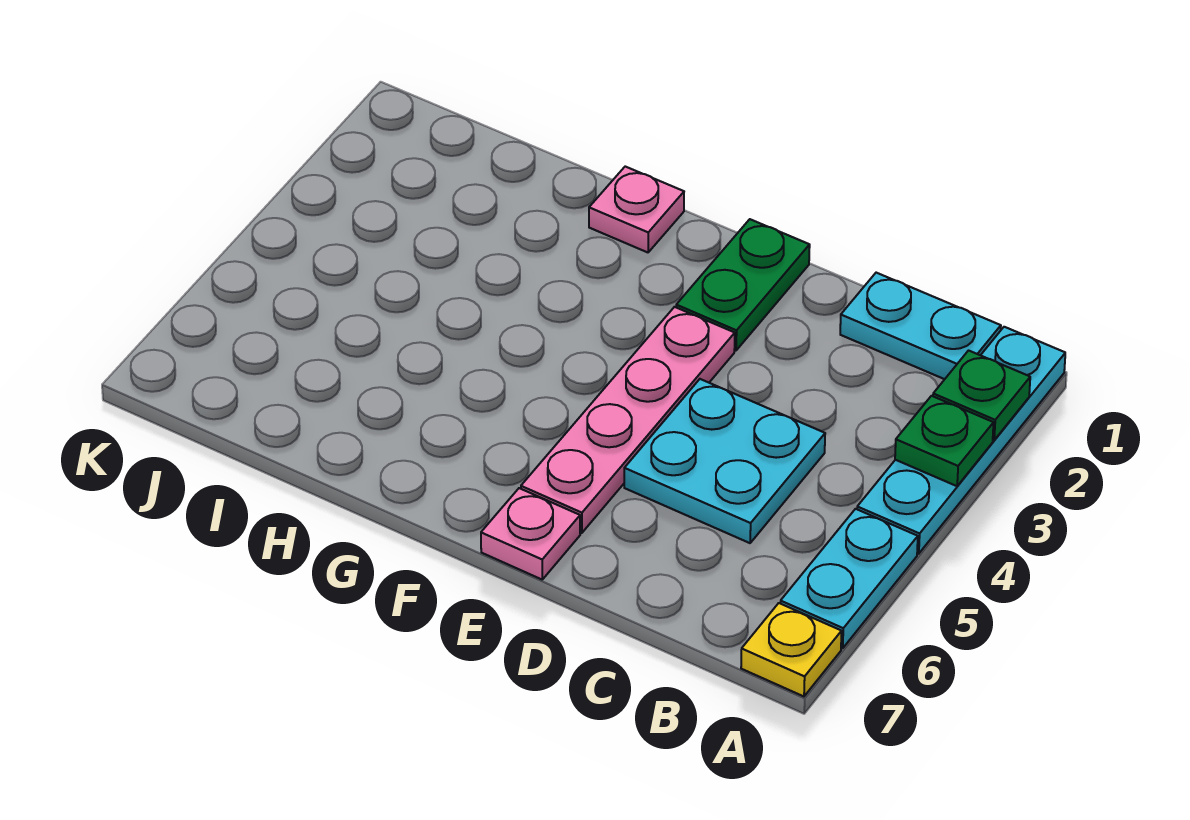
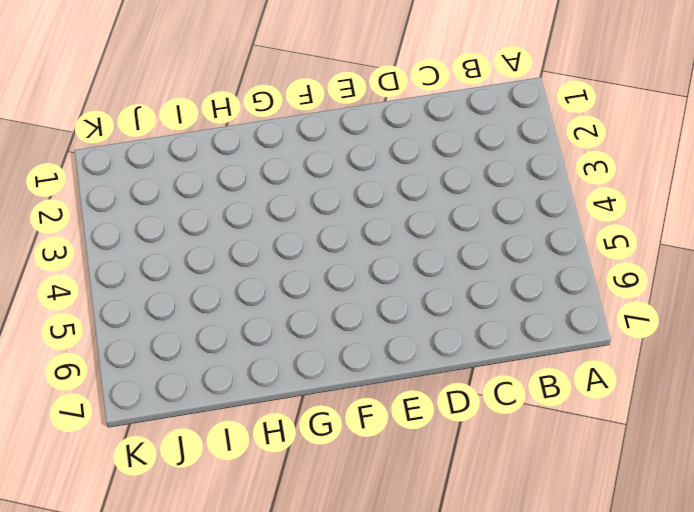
none -> cyan 1x4 plate [857,327,1065,554]
none -> cyan 1x2 plate [780,509,918,648]

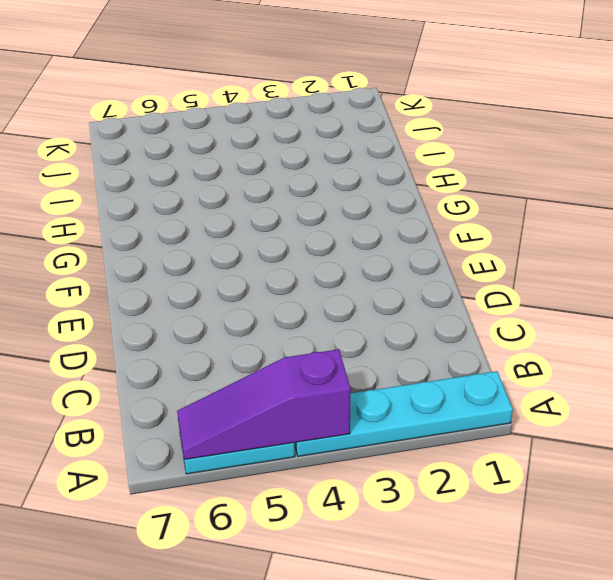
purple 1x3 slope [177,349,351,460] -> none
none -> yellow 1x1 plate [741,603,842,696]
none -> cyan 1x2 plate [840,273,1001,379]

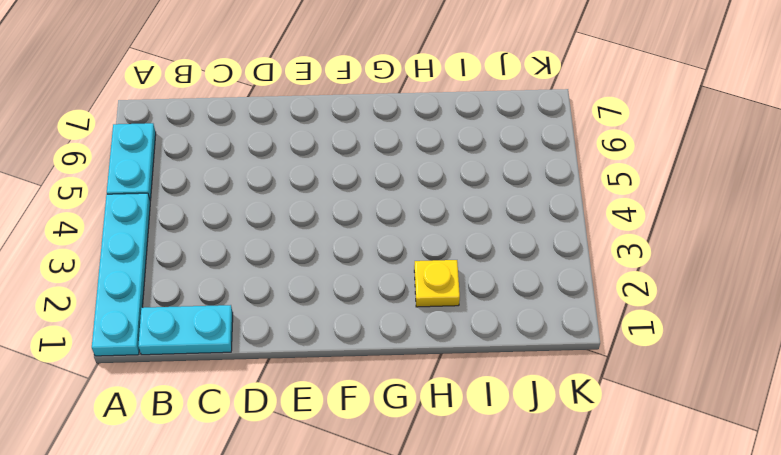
yellow 1x1 plate [414,260,460,307] -> yellow 1x1 plate moved to [741,603,842,696]
none -> cyan 2x2 plate [624,379,825,543]
none -> green 1x2 plate [676,219,810,350]

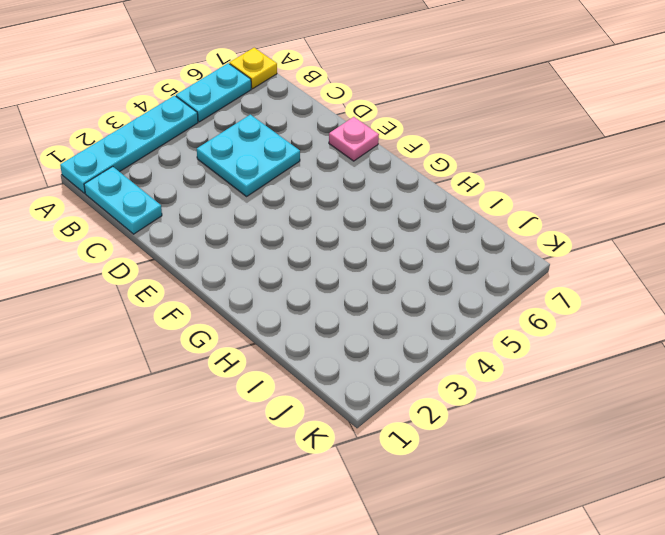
none -> green 1x2 plate [676,219,810,350]
none -> pink 1x4 plate [521,307,735,533]

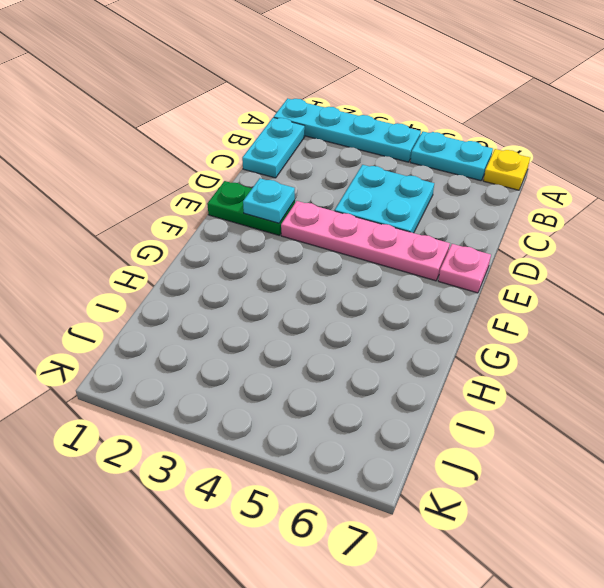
cyan 1x1 plate [243,178,295,223] -> none
none -> pink 1x1 plate [589,167,684,252]
none -> green 1x1 plate [933,351,1030,440]

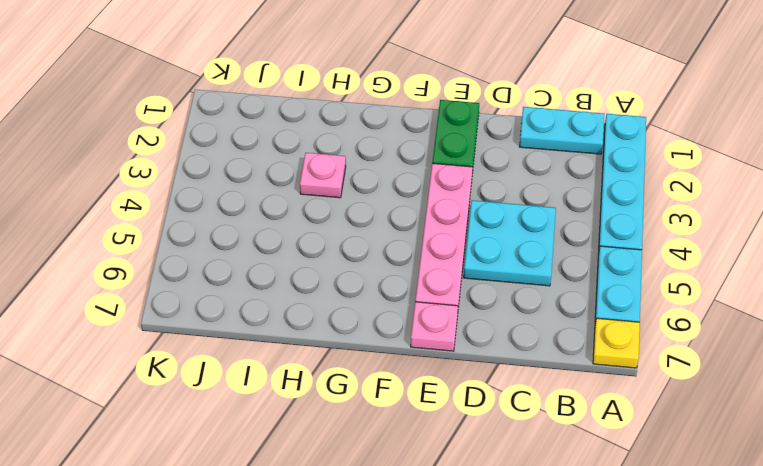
pink 1x1 plate [300,153,346,198] -> pink 1x1 plate moved to [589,167,684,252]
none -> green 1x1 plate [933,351,1030,440]
none -> green 1x1 plate [895,396,994,486]

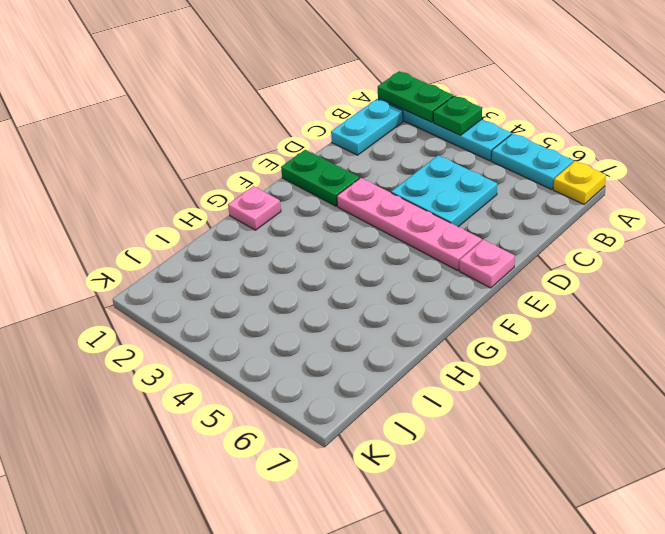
green 1x2 plate [378,71,453,122] -> green 1x1 plate [933,351,1030,440]

